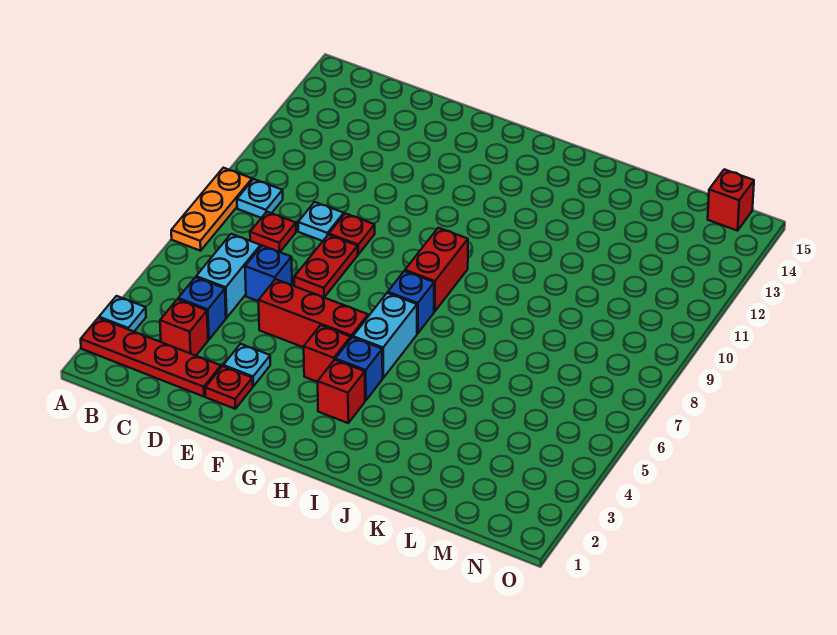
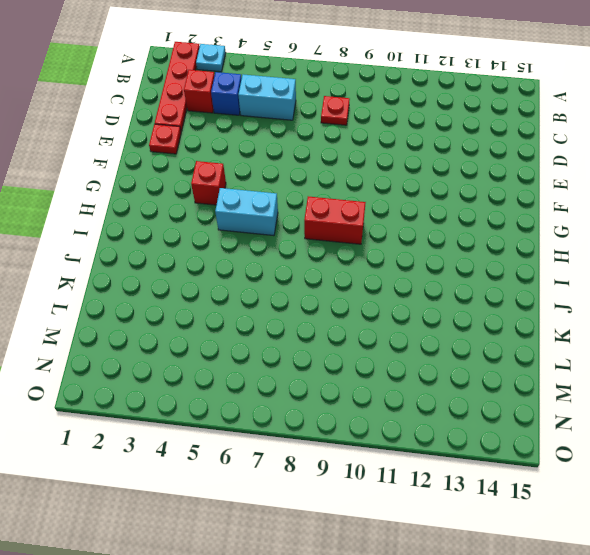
none -> orange 1x3 plate [171,168,252,251]
none -> cyan 1x1 plate [237,179,283,218]
none -> blue 1x1 brick [245,246,292,301]

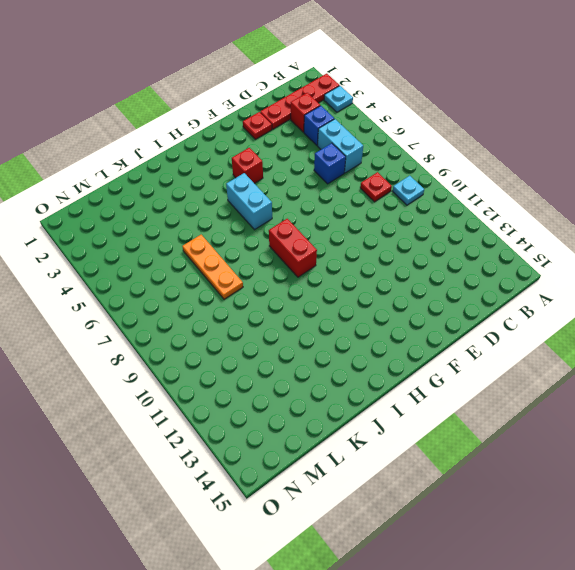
orange 1x3 plate [182,235,243,299] -> orange 1x3 plate moved to [171,168,252,251]
none -> cyan 1x1 plate [298,202,344,241]
none -> cyan 1x1 plate [223,344,270,386]
none -> red 1x3 brick [259,279,368,347]

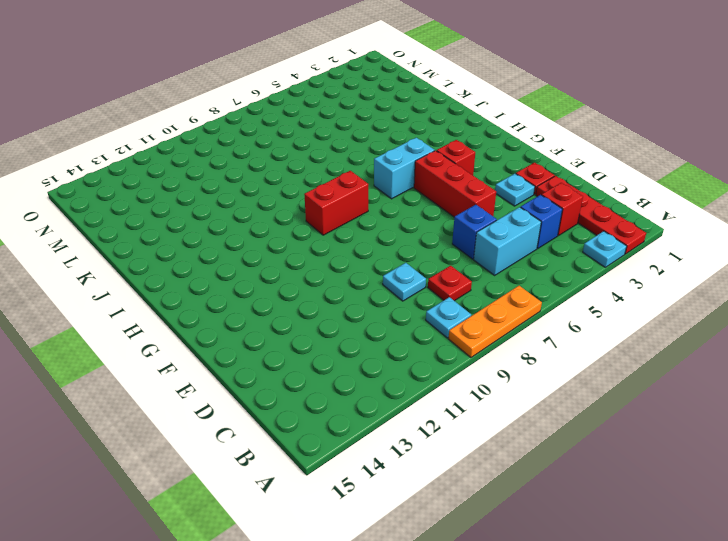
none -> red 1x2 plate [294,235,358,297]
none -> red 1x1 plate [329,213,375,254]
none -> red 1x1 brick [318,360,365,423]

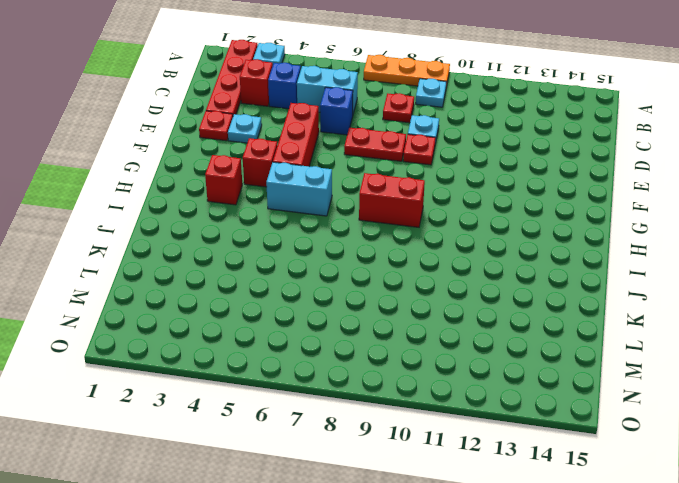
none -> blue 1x1 brick [335,337,383,401]
none -> blue 1x1 brick [388,271,434,334]
none -> red 1x1 brick [708,169,754,231]

